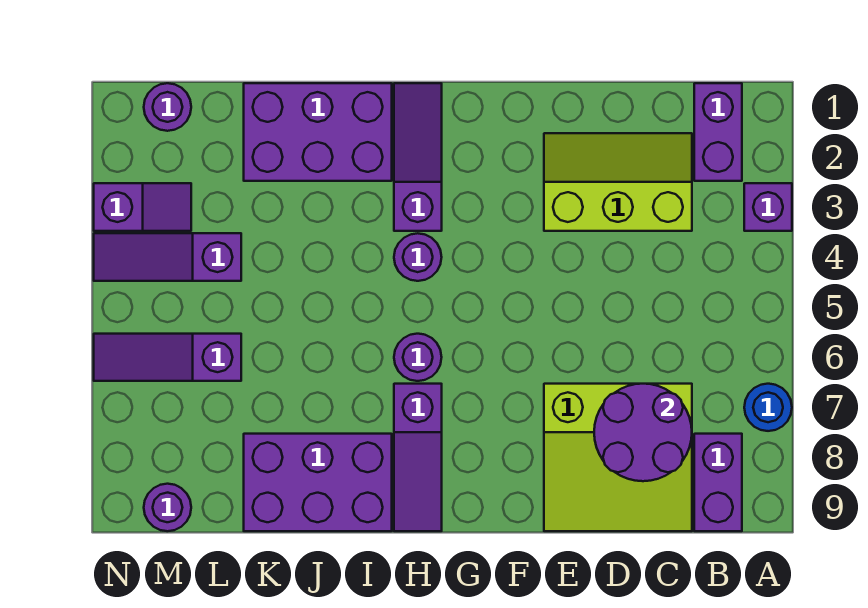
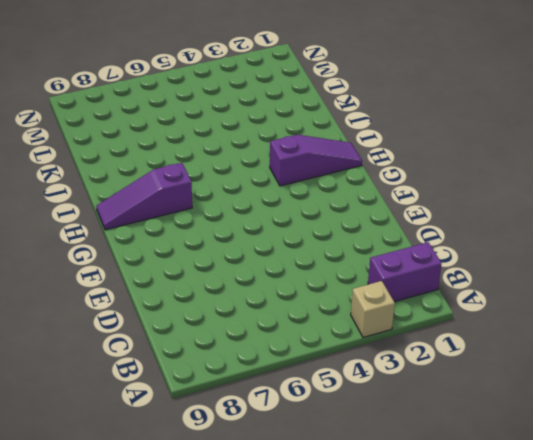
tan 1x1 brick [351,281,395,337] -> purple 1x1 brick [744,183,792,231]
none -> blue 1x1 round brick [744,384,792,431]
none -> purple 1x2 brick [694,434,742,531]
none -> lime 2x3 slope [544,133,692,231]

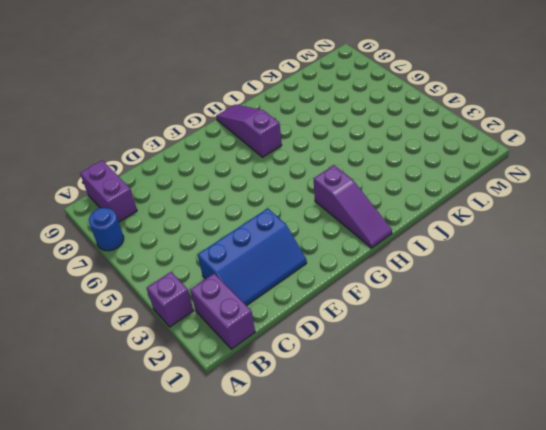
blue 2x3 slope [198,208,307,306] -> lime 2x3 slope [544,133,692,231]
none -> lime 3x3 slope [544,384,692,531]
none -> purple 1x1 round brick [394,233,442,281]
none -> purple 1x1 round brick [394,334,442,381]

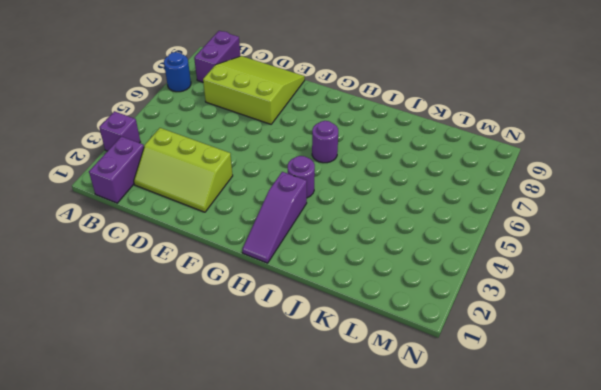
none -> purple 1x3 slope [394,384,442,531]
none -> purple 2x3 brick [244,83,392,181]
none -> purple 2x3 brick [244,434,392,531]

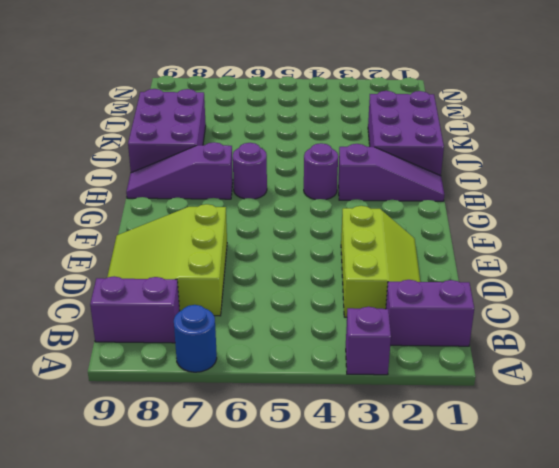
none -> purple 1x3 slope [94,233,241,281]
none -> purple 1x3 slope [94,334,241,381]
none -> purple 1x1 round brick [144,83,191,131]

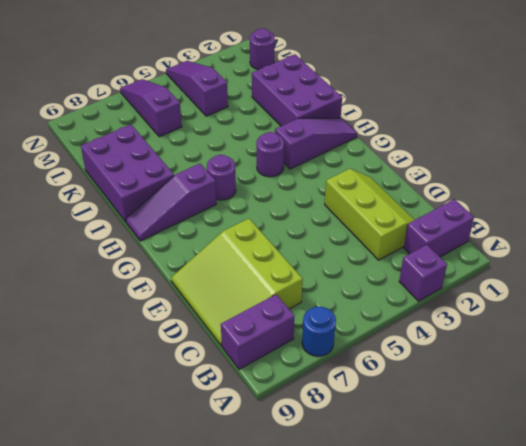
none -> purple 1x2 slope [94,183,191,231]
none -> purple 1x1 round brick [144,484,191,531]
none -> purple 2x2 round brick [594,384,692,481]

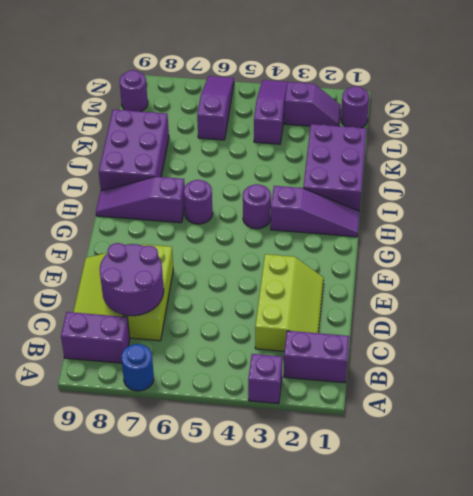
purple 1x2 slope [284,82,341,126] -> purple 1x2 slope turned to [94,183,191,231]

